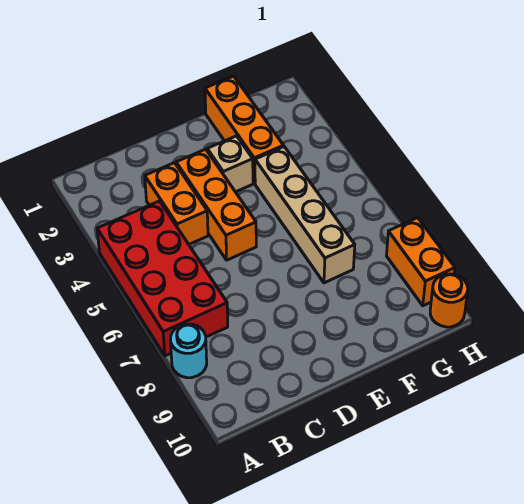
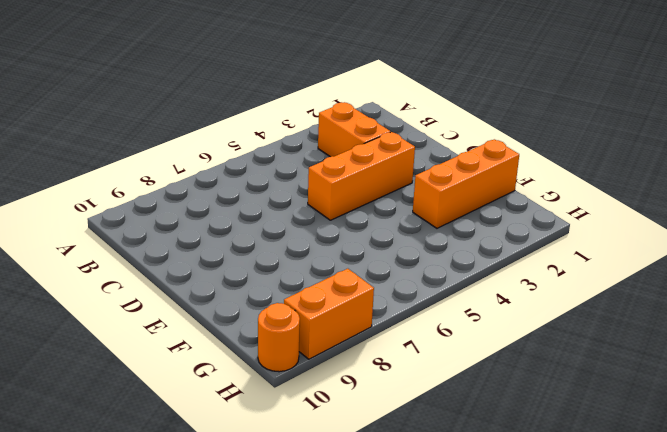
orange 1x2 brick [318,102,391,157] -> orange 1x2 brick turned to [145,163,208,244]
none -> red 2x4 brick [97,201,228,356]
none -> cyan 1x1 round brick [171,324,207,378]

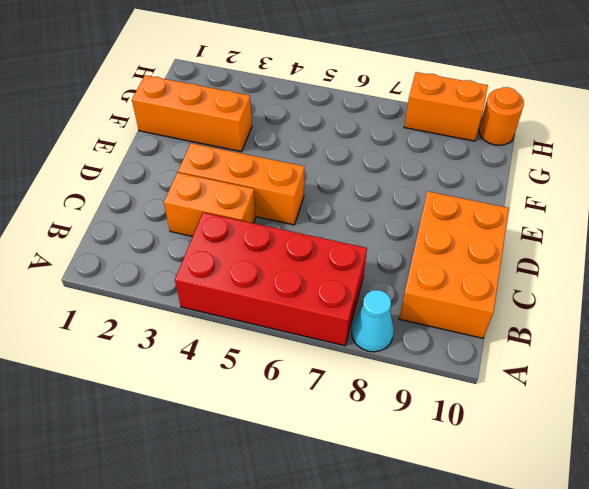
cyan 1x1 cone [352,290,394,352] -> cyan 1x1 round brick [171,324,207,378]
orange 2x3 brick [399,191,509,338] -> none
none -> tan 1x1 brick [207,136,253,192]
none -> tan 1x4 brick [255,147,355,283]

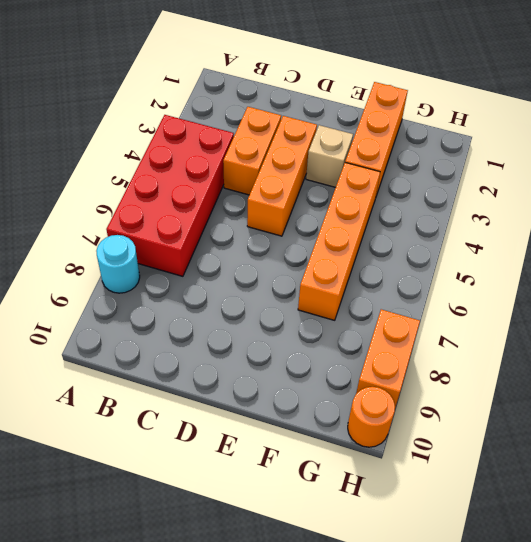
orange 1x4 brick [298,163,380,320] -> tan 1x4 brick [255,147,355,283]

